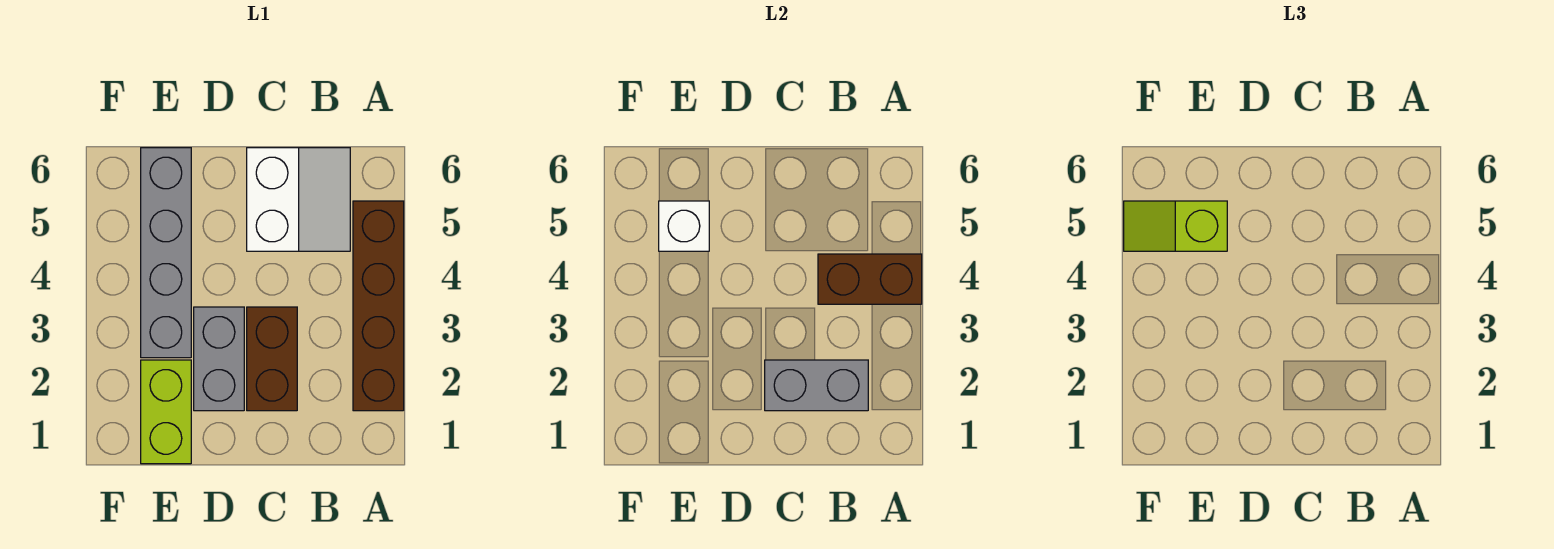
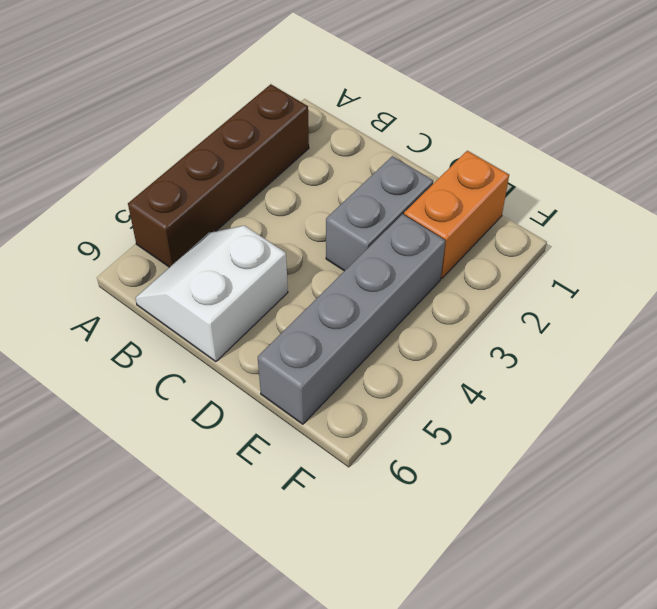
orange 1x2 brick [404,151,509,279] -> lime 1x2 brick [141,360,191,464]
none -> brown 1x2 brick [247,307,297,411]
none -> brown 1x2 brick [818,254,922,304]

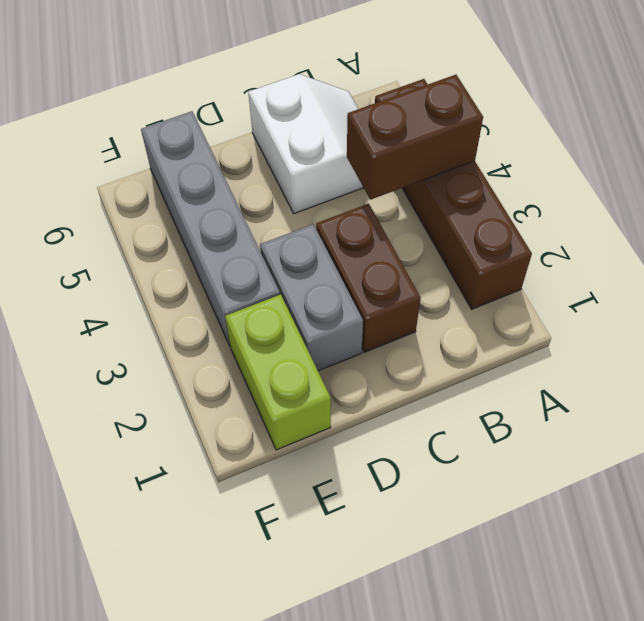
none -> grey 1x2 brick [765,360,868,411]
none -> white 1x1 brick [659,201,709,251]

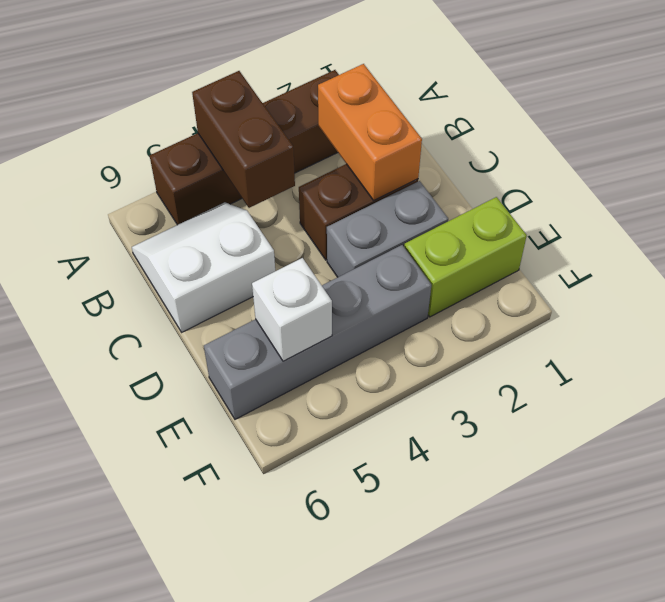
orange 1x2 brick [318,64,422,200] -> grey 1x2 brick [765,360,868,411]
none -> lime 1x2 slope [1124,201,1227,251]

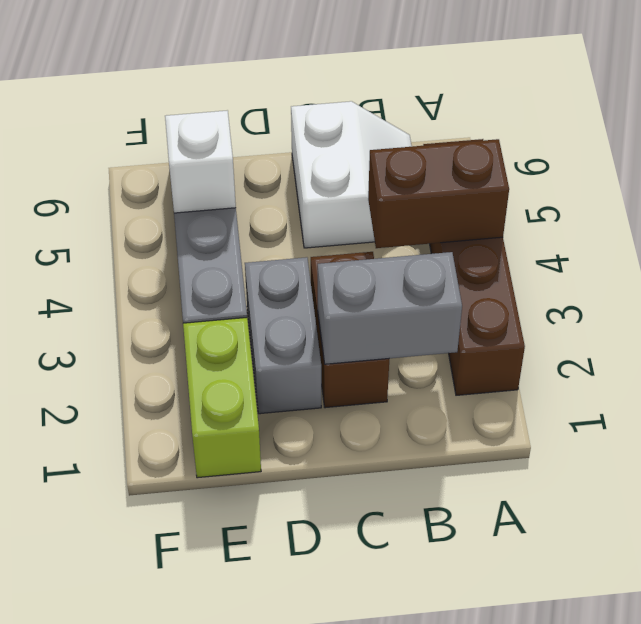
none -> lime 1x2 slope [1124,201,1227,251]

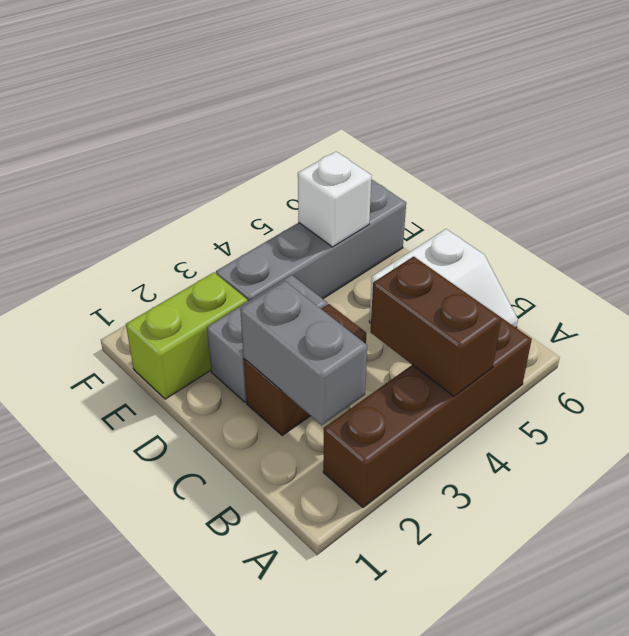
none -> lime 1x2 slope [1124,201,1227,251]

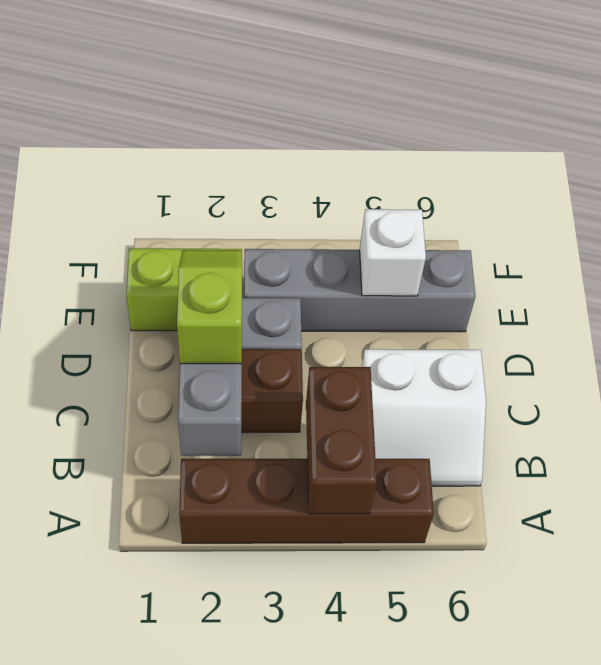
lime 1x2 slope [177,250,242,364] -> lime 1x2 slope moved to [1124,201,1227,251]

